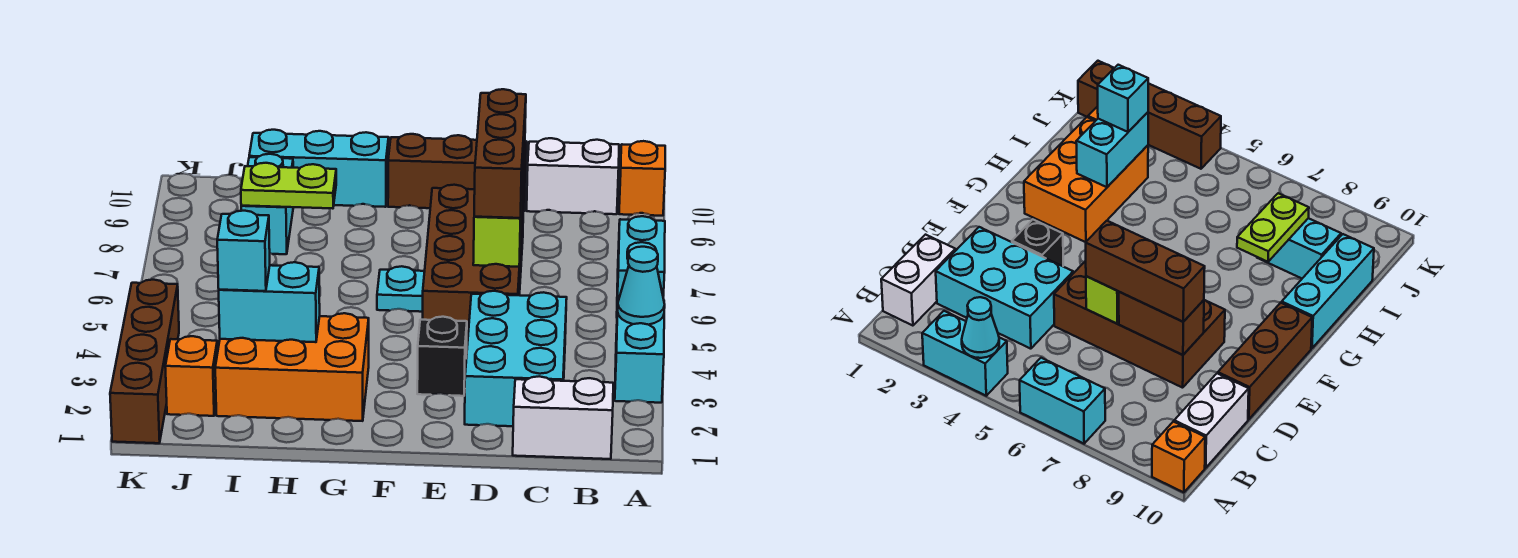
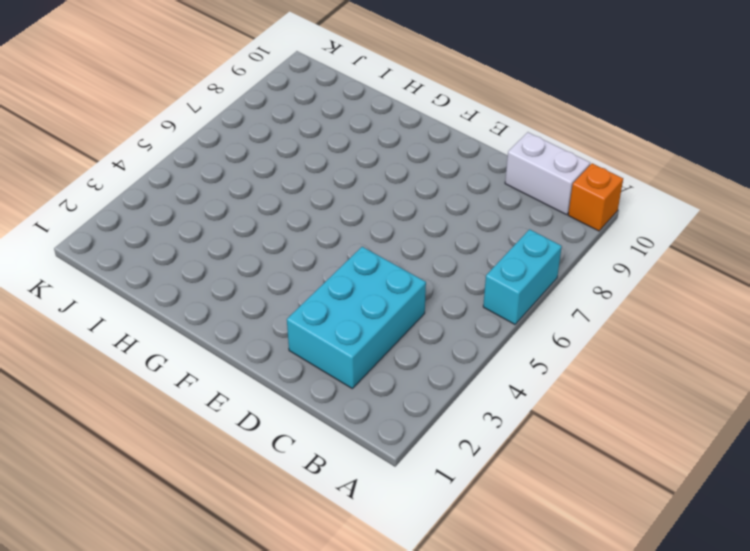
none -> cyan 1x2 brick [615,299,664,403]
none -> white 1x2 brick [513,376,613,459]
none -> brown 2x4 brick [423,185,524,340]

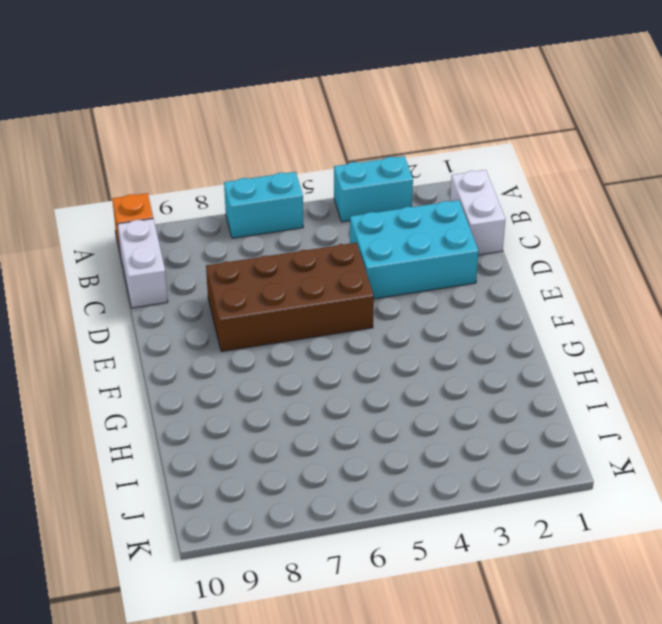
none -> brown 1x3 brick [388,134,527,211]
none -> black 1x1 brick [417,317,467,396]
none -> cyan 1x1 plate [377,266,425,312]

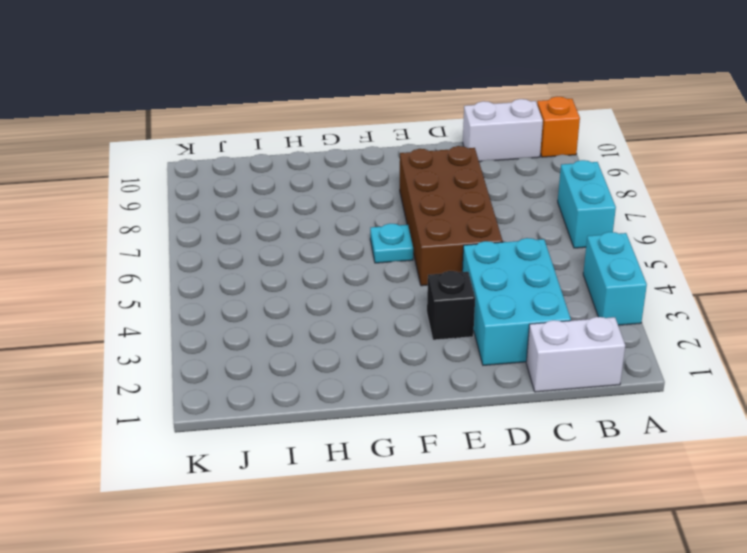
none -> brown 1x3 brick [388,134,527,211]
none -> orange 2x3 brick [215,313,369,421]
none -> cyan 1x3 brick [249,130,389,207]

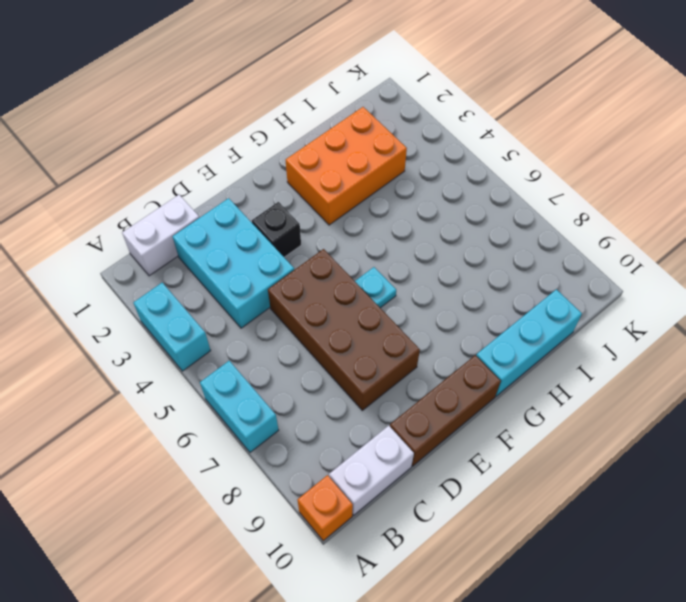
none -> cyan 1x2 brick [241,154,293,254]
none -> orange 1x1 brick [165,336,218,416]
none -> brown 1x4 brick [110,280,179,443]

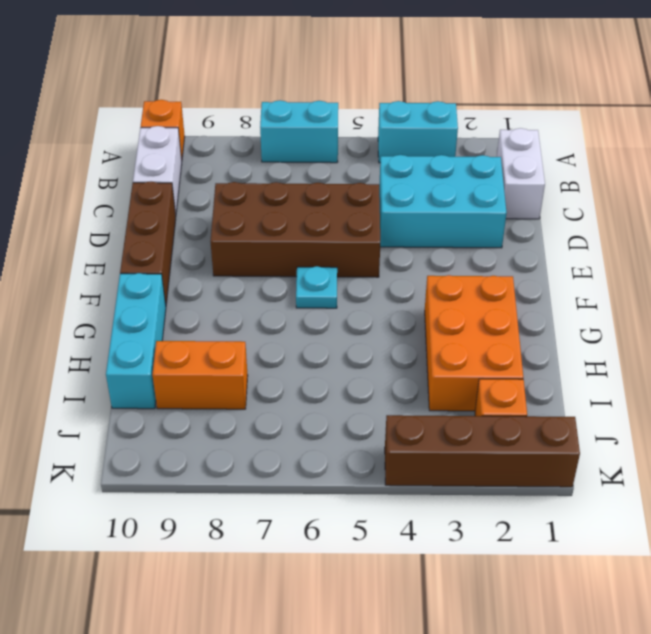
orange 1x2 brick [152,341,248,409] -> cyan 1x2 brick [241,154,293,254]
none -> black 1x1 brick [417,317,467,396]
none -> cyan 1x1 cone [617,247,665,325]
none -> lime 1x1 brick [473,202,522,267]

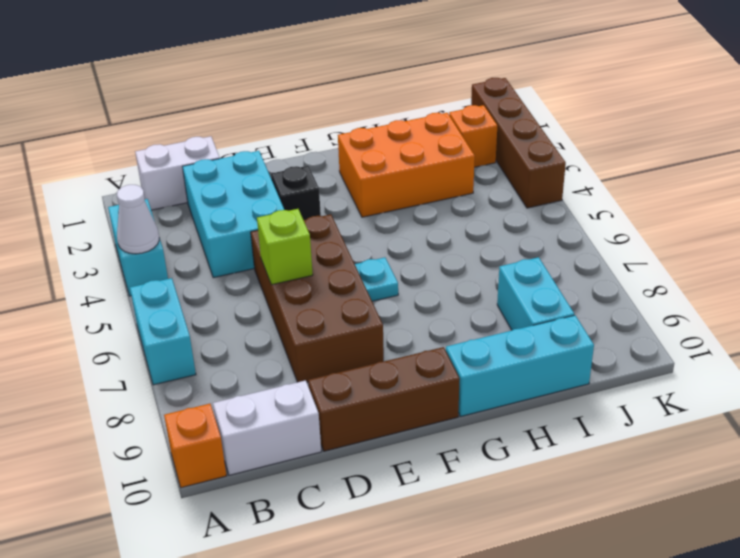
white 1x1 cone [117,185,159,254] -> cyan 1x1 cone [617,247,665,325]
none -> brown 1x2 brick [1119,292,1204,355]
none -> cyan 1x2 brick [219,262,320,342]
none -> lime 1x2 plate [241,163,336,209]

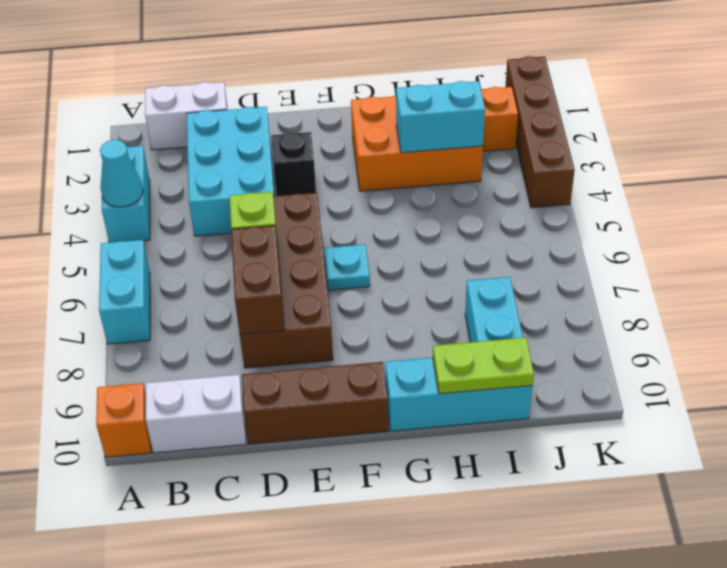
lime 1x2 plate [433,338,534,394] -> lime 1x2 plate moved to [241,163,336,209]
none -> brown 1x3 brick [474,89,526,218]
none -> cyan 1x1 brick [217,211,270,291]

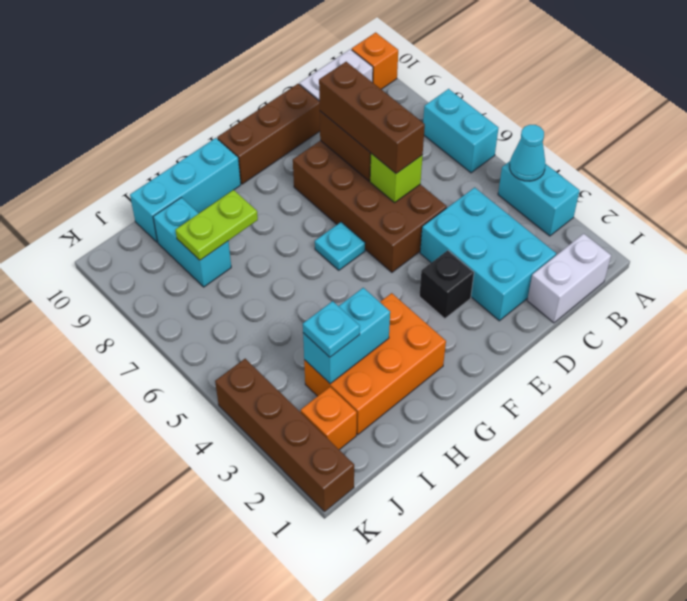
cyan 1x1 plate [303,301,360,357] -> cyan 1x1 brick [217,211,270,291]

